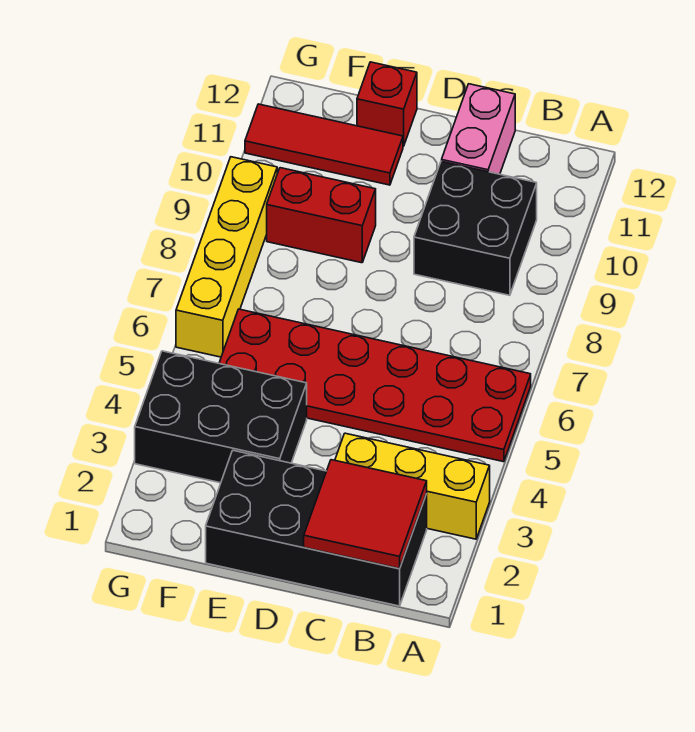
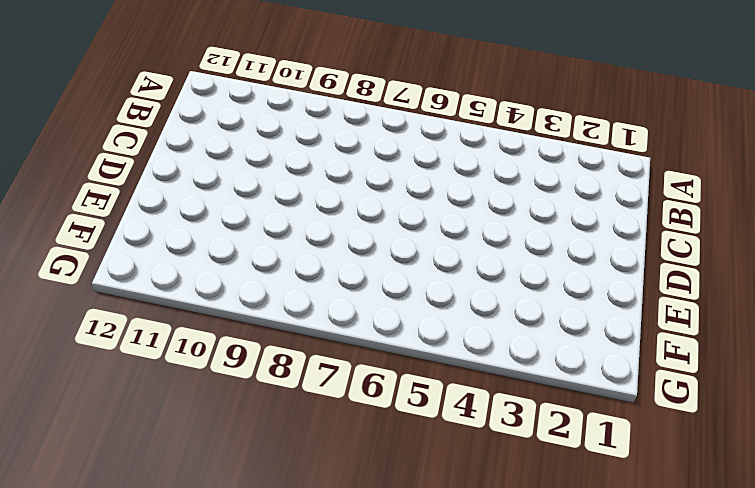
none -> yellow 1x3 brick [335,433,490,539]
none -> red 2x6 plate [219,309,531,462]

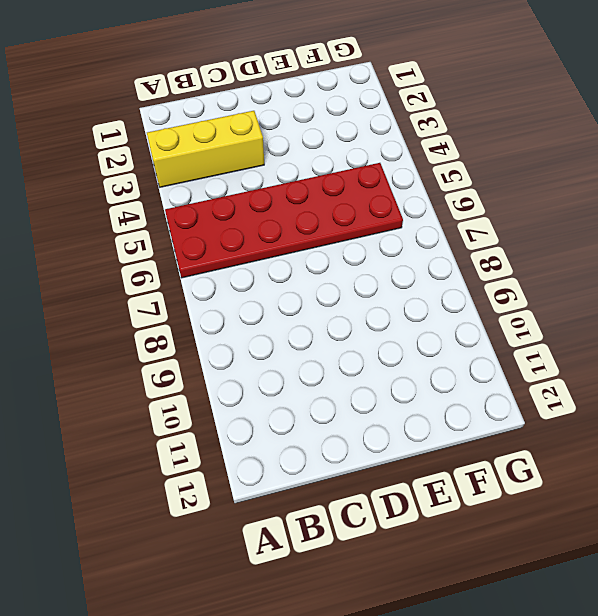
none -> black 2x4 brick [206,450,427,606]
none -> black 2x2 brick [414,161,537,295]

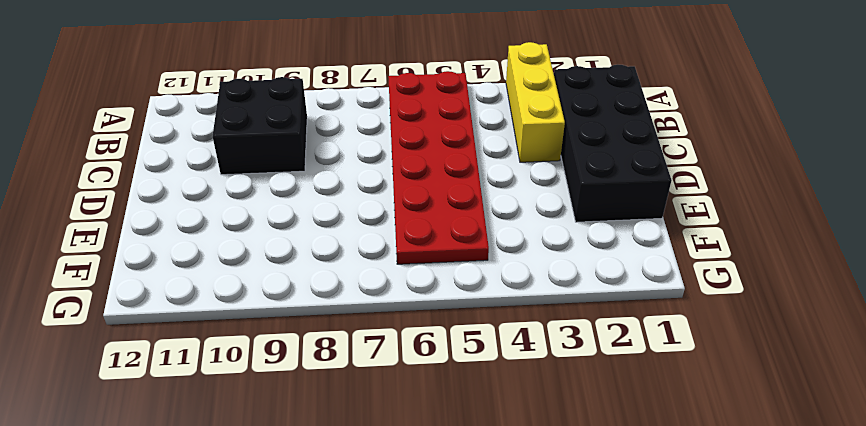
none -> pink 1x2 brick [442,84,515,174]
none -> black 2x3 brick [135,351,307,483]

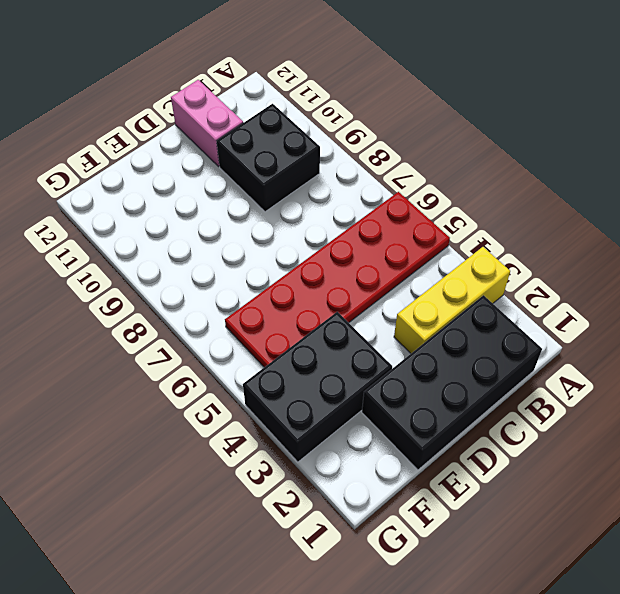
none -> red 1x2 brick [267,168,376,263]
none -> red 1x3 tile [245,104,403,185]

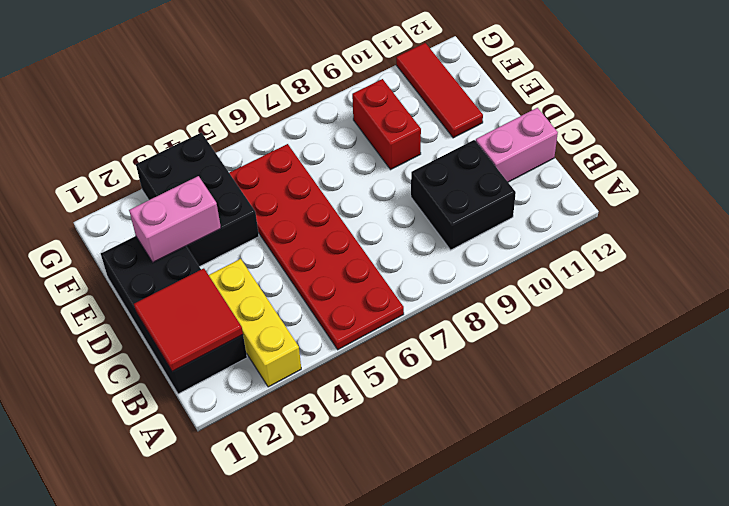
pink 1x2 brick [129,176,221,262] -> none
none -> red 1x1 brick [357,62,417,146]
none -> yellow 1x4 brick [176,157,277,357]

